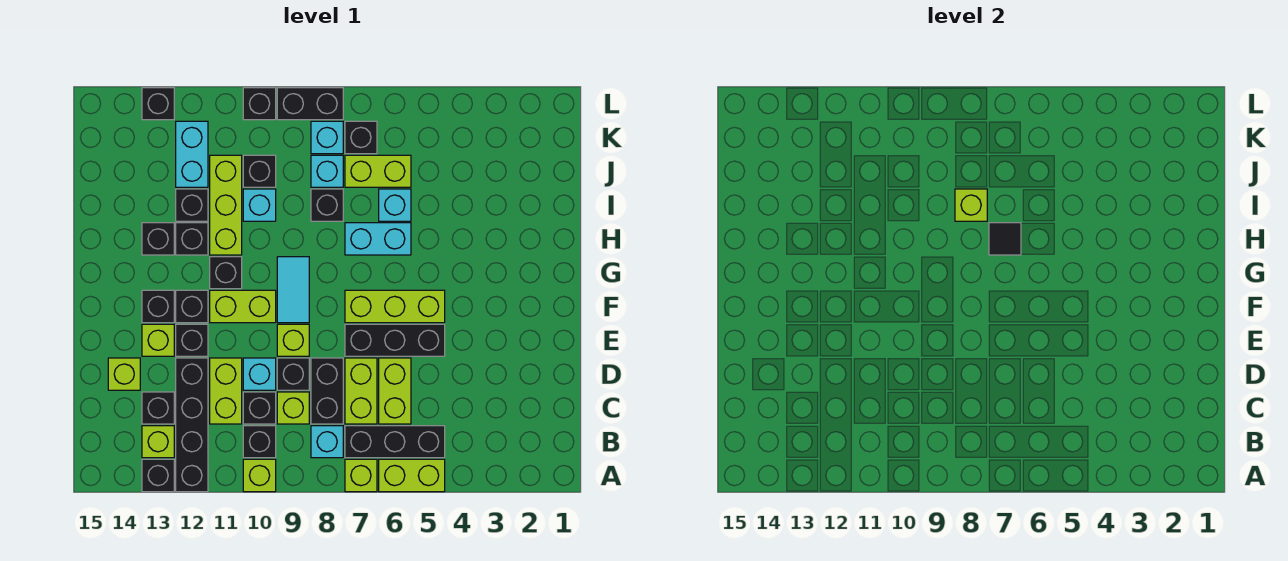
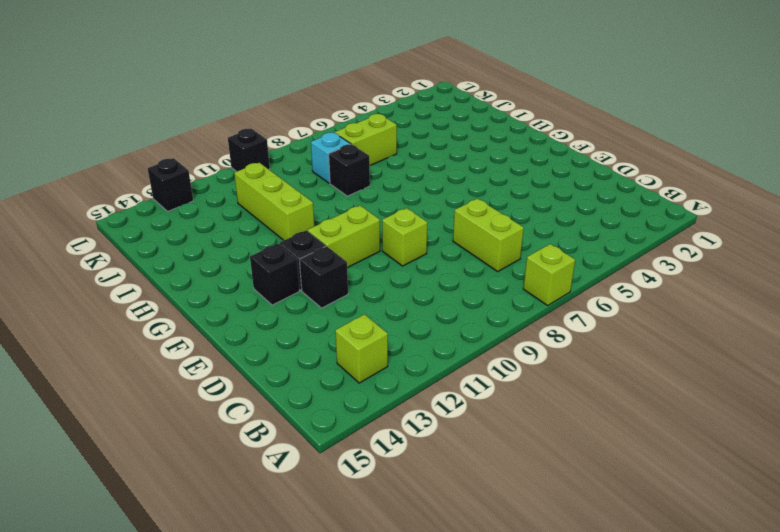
none -> lime 1x2 brick [379,459,445,492]
none -> lime 1x1 brick [243,459,276,492]
none -> black 1x4 brick [176,358,208,492]
none -> black 1x1 brick [142,459,174,492]

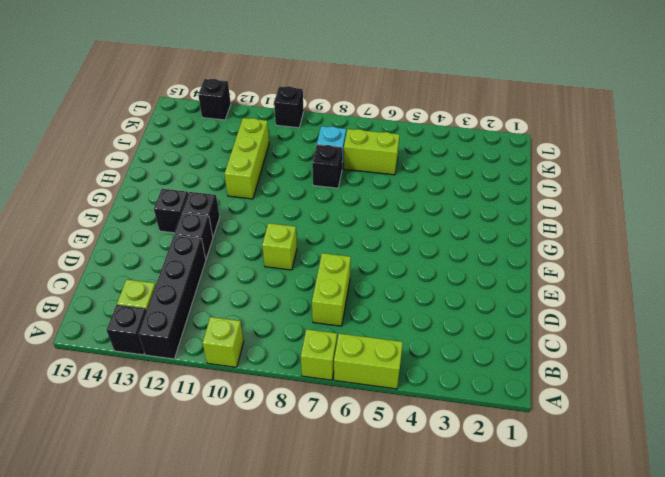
none -> black 1x3 brick [345,426,445,458]
none -> cyan 1x1 brick [311,426,343,458]
none -> black 1x1 brick [243,426,276,458]
none -> lime 1x2 brick [379,358,411,424]

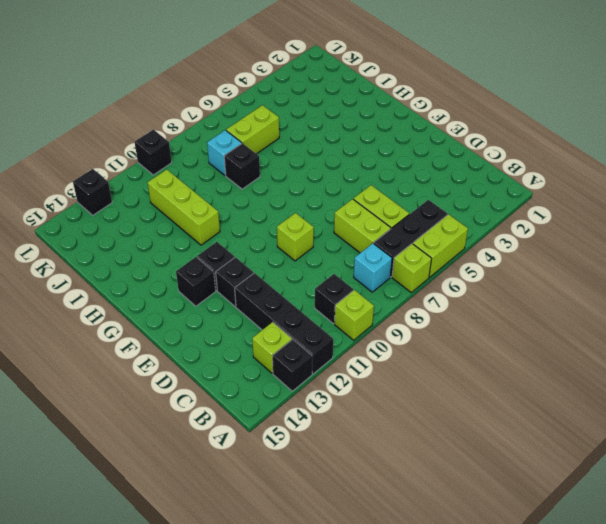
none -> black 1x2 brick [311,358,343,424]
none -> lime 1x1 brick [277,392,309,424]
none -> black 1x1 brick [243,392,276,424]
none -> lime 1x2 brick [210,358,242,424]

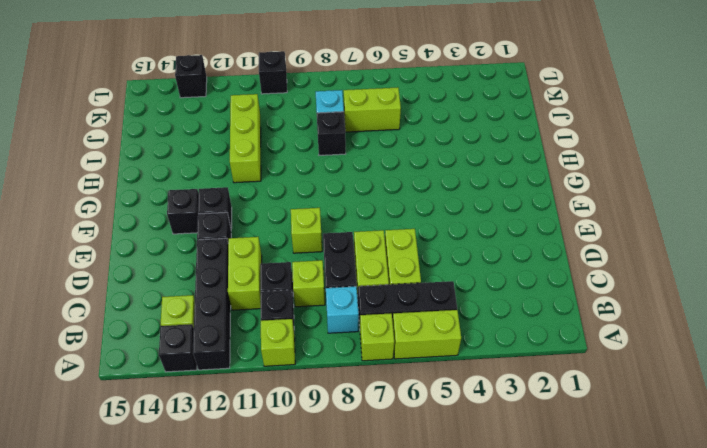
none -> black 1x1 brick [142,392,174,424]
none -> black 1x1 brick [277,358,309,390]
none -> cyan 1x1 brick [243,358,276,390]
none -> lime 1x1 brick [108,358,140,390]

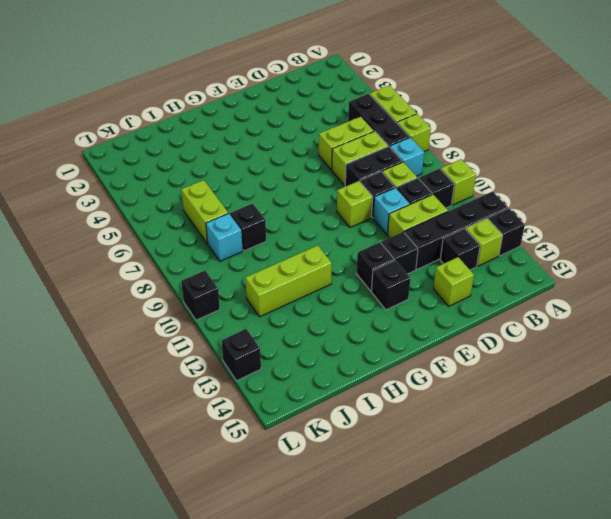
none -> black 1x3 brick [345,324,445,356]
none -> lime 1x1 brick [142,324,174,356]
none -> lime 1x3 brick [345,290,445,323]
none -> cyan 1x2 tile [277,257,309,323]

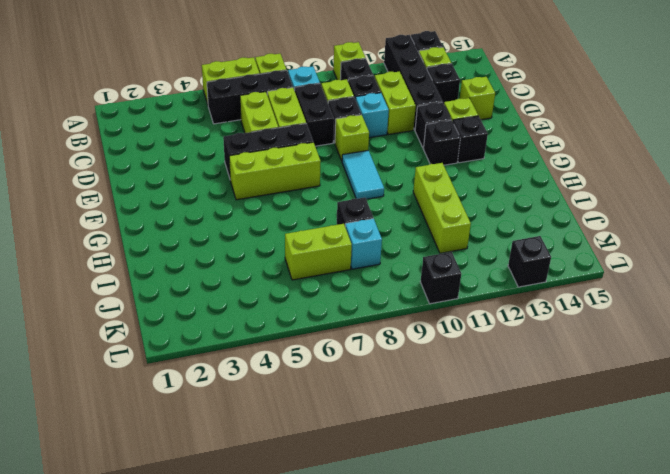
none -> lime 1x2 brick [210,290,276,323]
none -> black 1x1 brick [210,257,242,289]
none -> cyan 1x2 brick [345,223,411,255]
none -> black 1x1 brick [176,223,208,255]

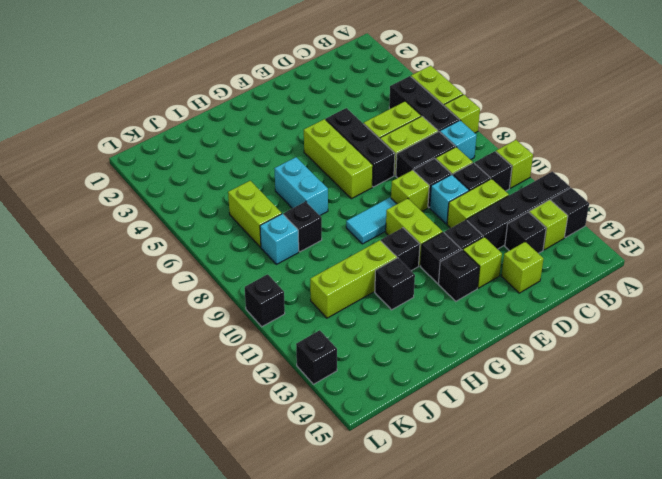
none -> black 1x1 brick [142,223,174,255]
none -> cyan 1x1 brick [379,189,411,221]
none -> cyan 1x1 brick [243,189,276,221]
none -> black 1x1 brick [176,189,208,221]

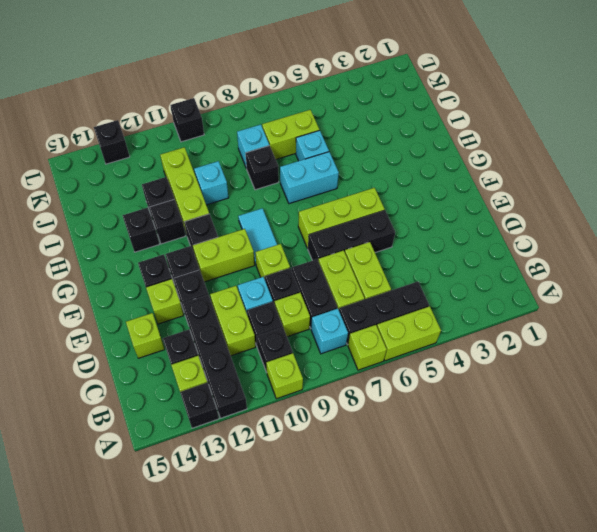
none -> black 1x1 brick [243,155,276,187]
none -> cyan 1x2 brick [176,121,208,187]
none -> black 1x1 brick [345,121,377,154]
none -> cyan 1x1 brick [311,121,343,154]

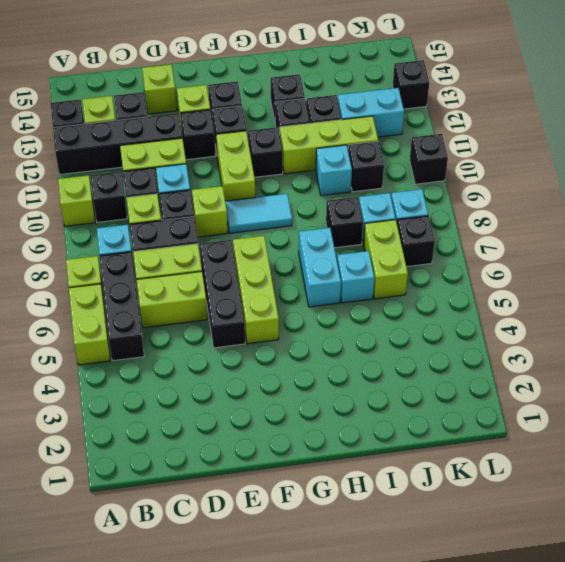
none -> black 1x2 brick [277,88,343,120]
none -> black 1x1 tile [989,223,1021,255]
none -> lime 1x1 brick [955,189,987,221]

